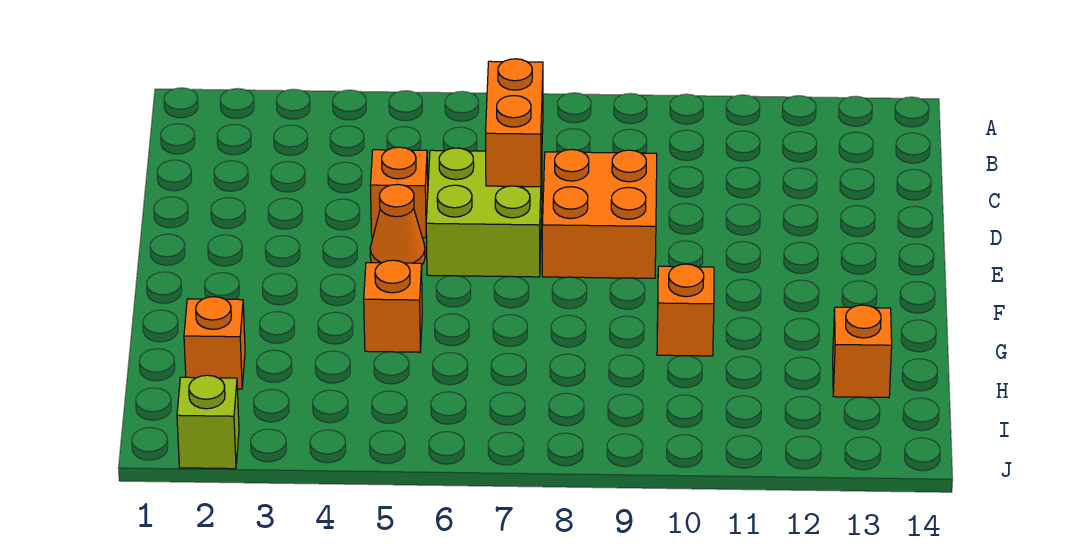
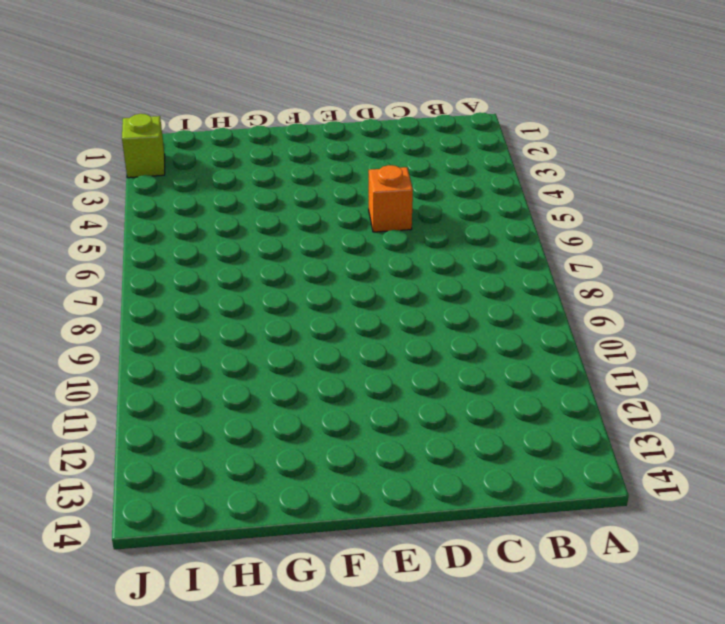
none -> lime 2x2 brick [426,148,542,277]
none -> orange 2x2 brick [542,149,657,278]

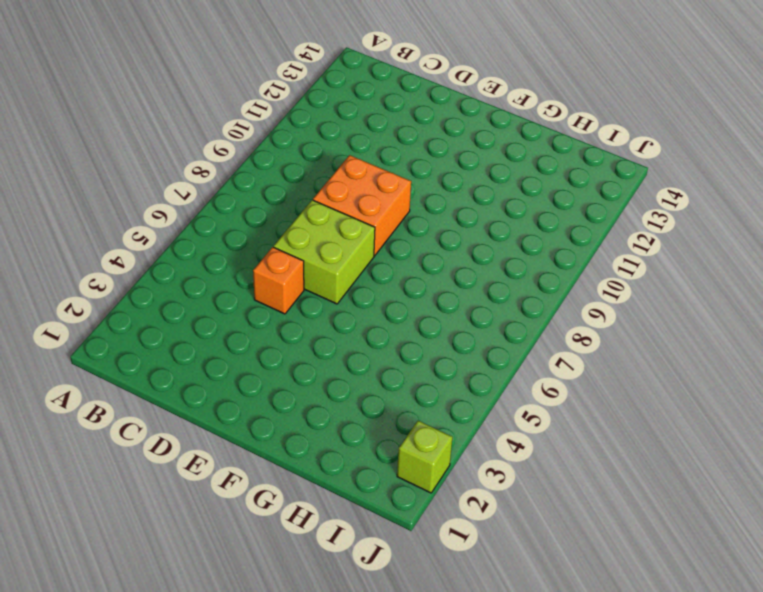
none -> orange 1x1 cone [370,184,425,264]
none -> orange 1x1 brick [364,260,422,352]

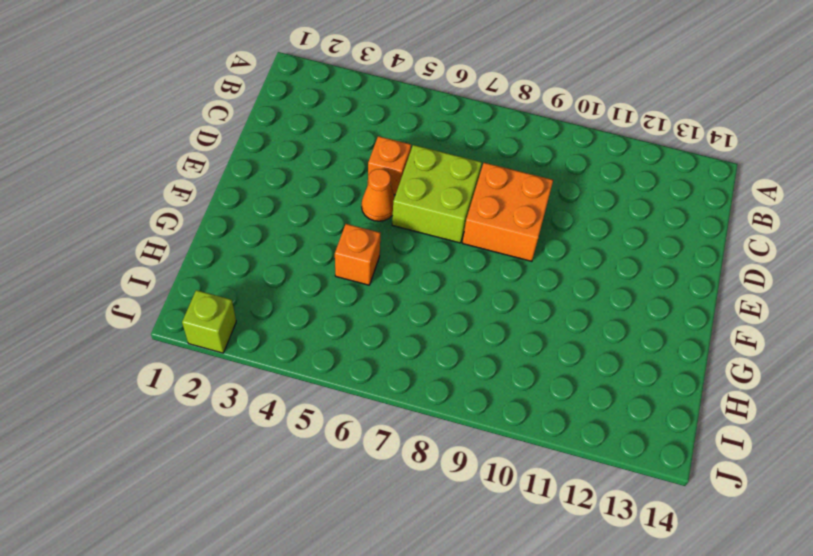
none -> orange 1x1 brick [657,264,714,356]
none -> orange 1x1 brick [184,297,245,389]

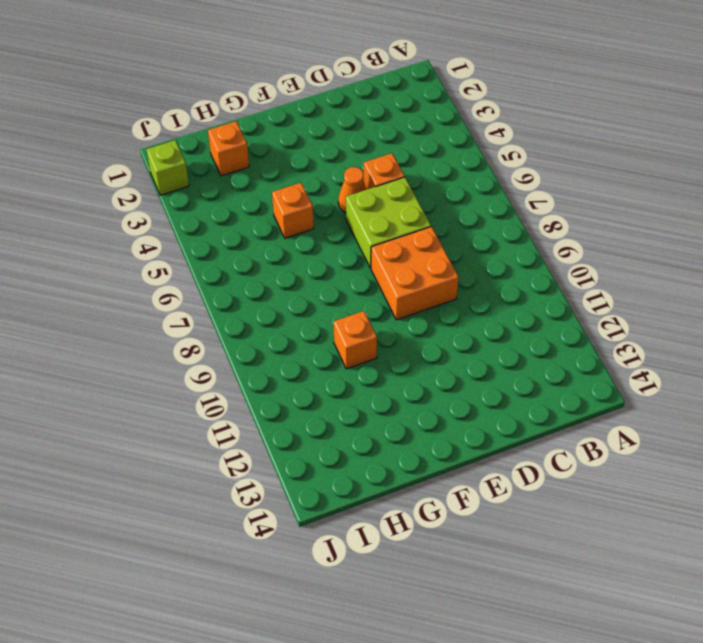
none -> orange 1x1 brick [833,305,892,398]
none -> orange 1x2 brick [486,59,543,187]

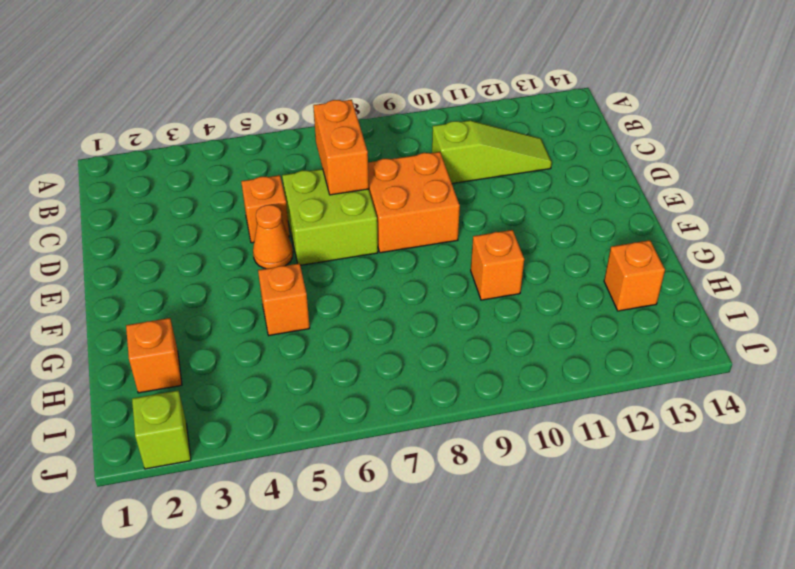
lime 1x3 slope [432,121,552,184] -> none

